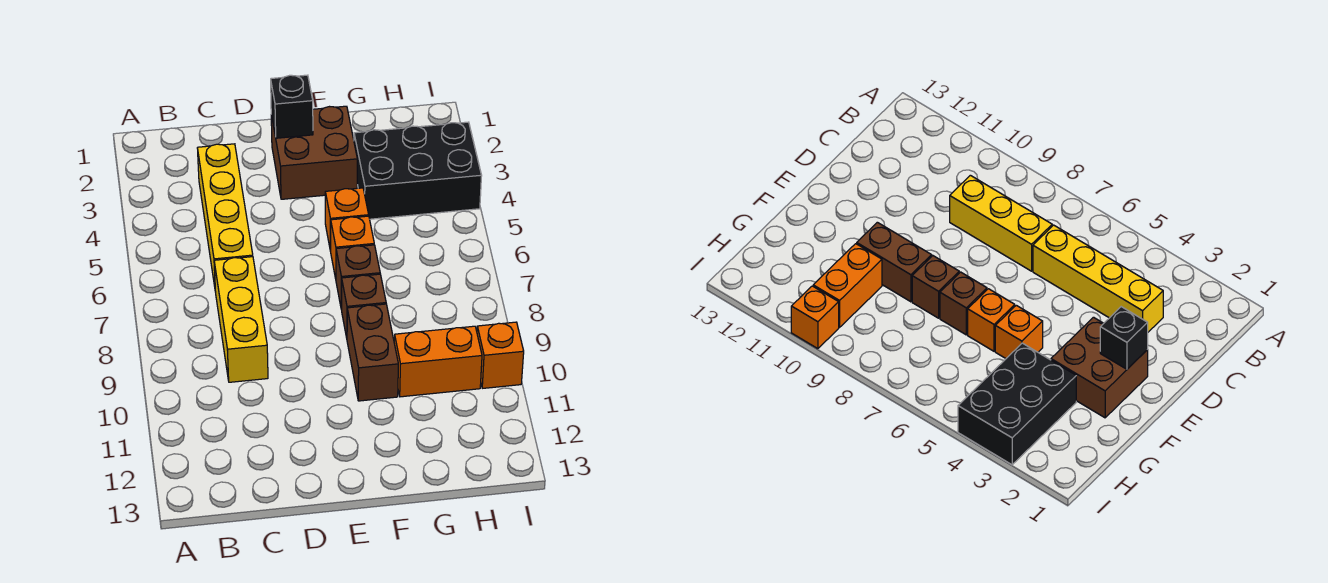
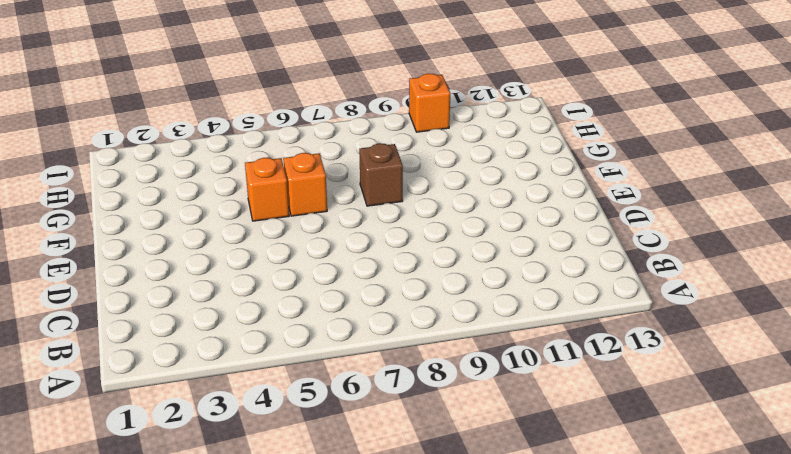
none -> yellow 1x4 brick [197,144,253,286]
none -> yellow 1x3 brick [214,257,268,382]
none -> brown 2x2 brick [271,106,357,199]

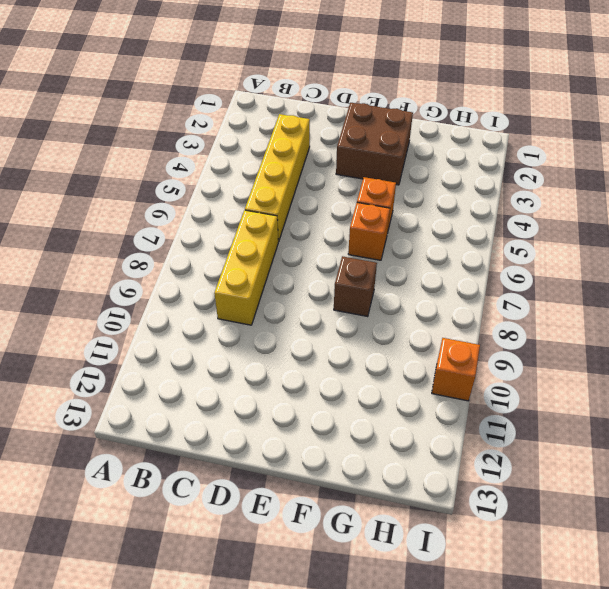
none -> brown 1x1 brick [336,245,380,310]
none -> brown 1x2 brick [347,304,398,401]
none -> black 2x3 brick [354,122,482,219]

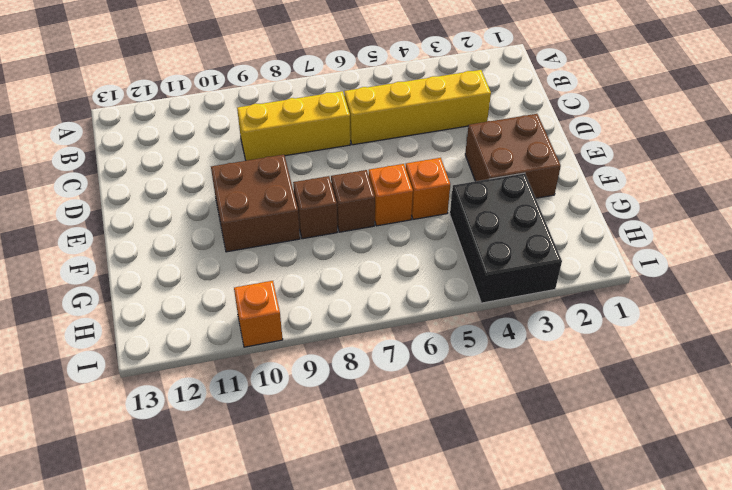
brown 2x2 brick [211,155,300,252] -> brown 1x2 brick [347,304,398,401]
none -> orange 1x2 brick [394,326,482,397]
none -> black 1x1 brick [271,75,313,138]

